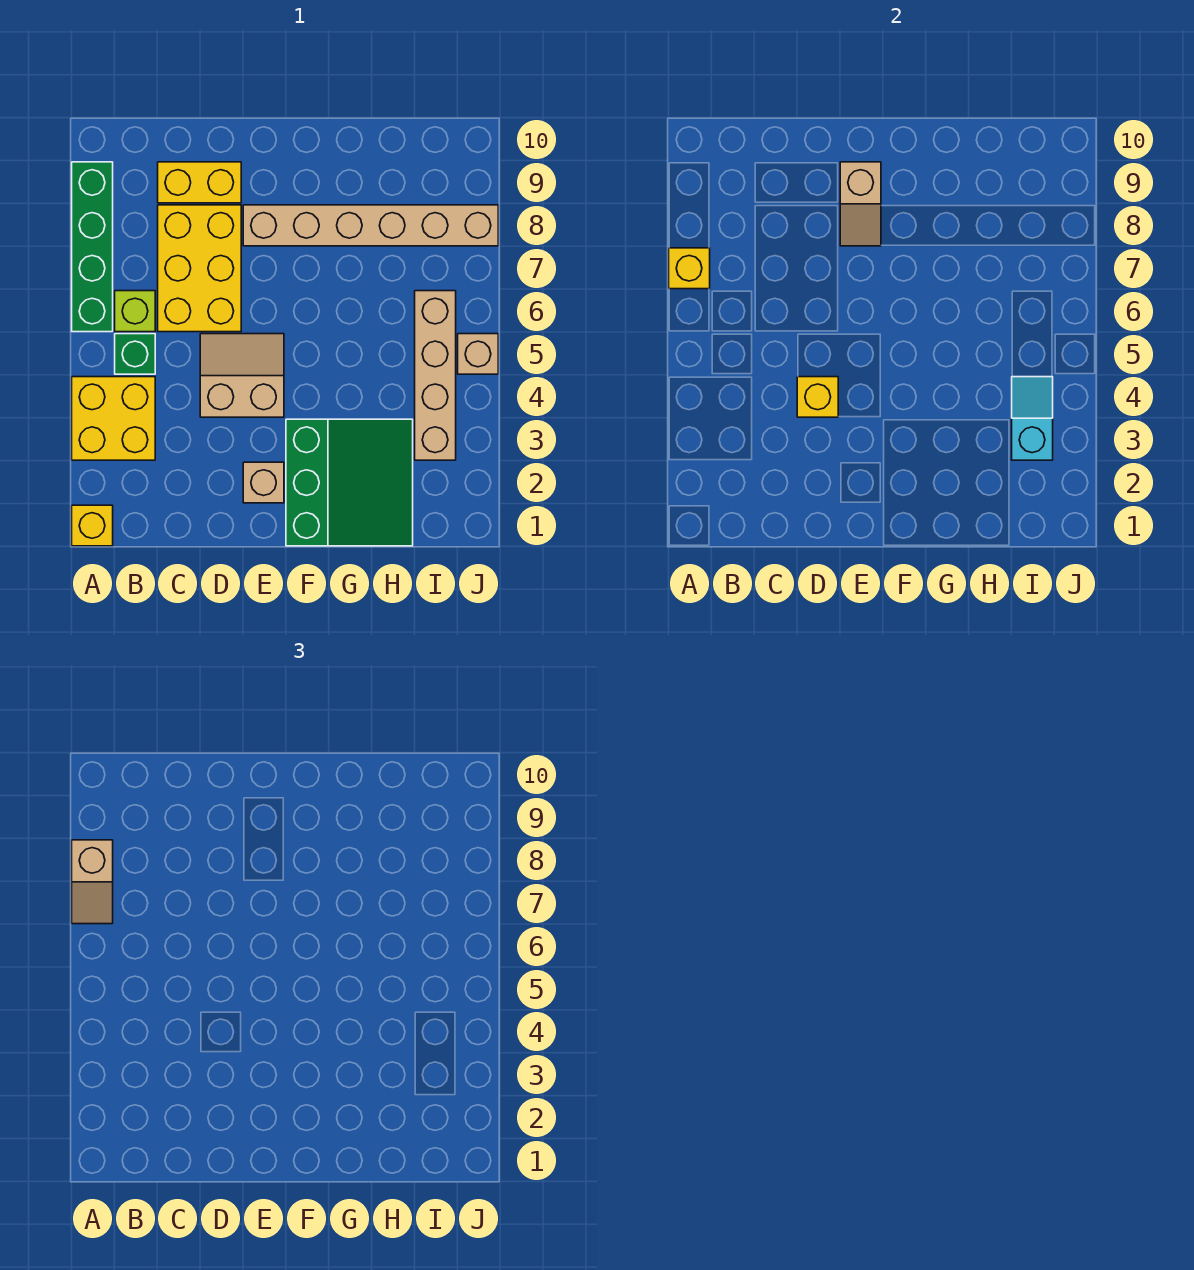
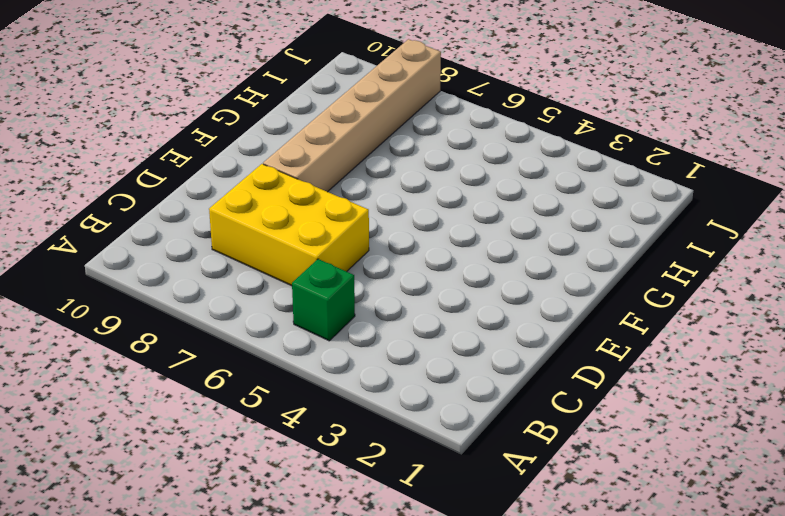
none -> yellow 1x1 brick [72,505,113,546]
none -> yellow 2x2 brick [72,377,155,460]
none -> green 1x4 brick [72,162,113,332]

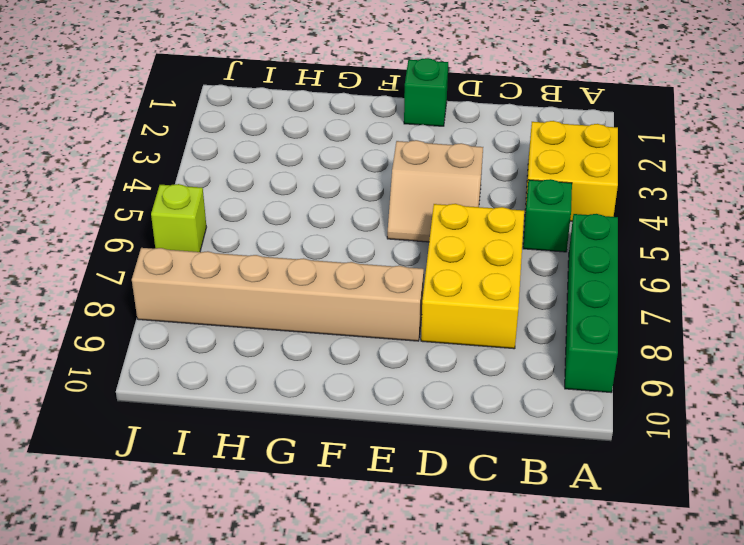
green 1x1 brick [404,58,448,126] -> none
lime 1x1 brick [151,184,206,252] -> lime 1x1 brick moved to [115,291,155,332]
none -> yellow 1x1 brick [72,505,113,546]
none -> yellow 1x2 brick [158,162,241,203]
none -> tan 1x1 brick [243,462,284,503]

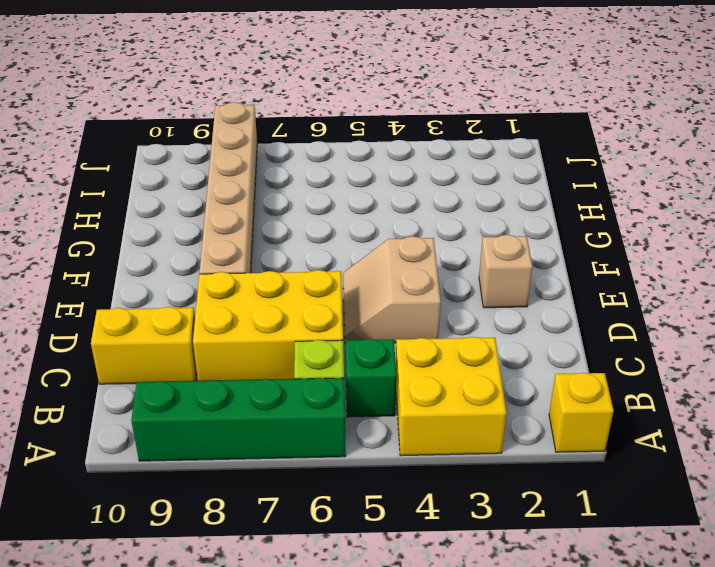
yellow 1x2 brick [91,307,197,384] -> yellow 1x2 brick turned to [158,162,241,203]
none -> green 3x3 slope [286,419,413,546]
none -> tan 1x4 brick [415,291,456,460]
none -> tan 1x1 brick [458,334,498,374]

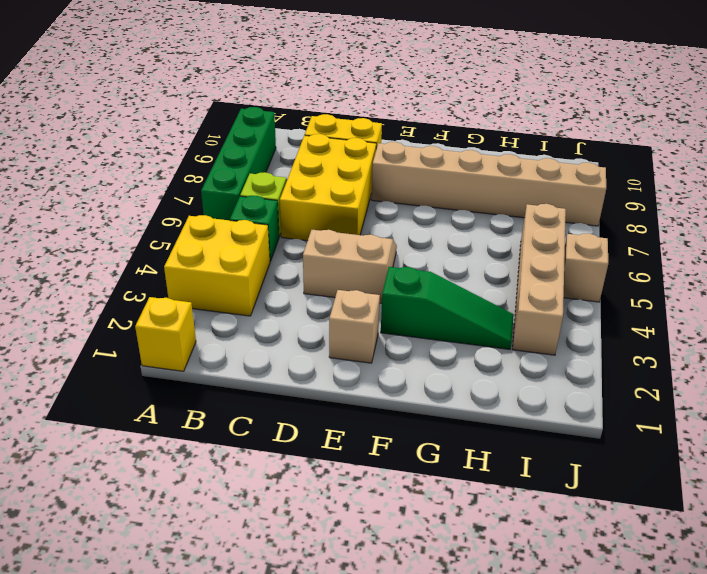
green 1x3 slope [381,267,514,349] -> green 3x3 slope [286,419,413,546]
none -> yellow 1x1 brick [669,248,710,289]
none -> yellow 1x1 brick [797,377,838,417]
none -> tan 1x2 slope [840,162,881,246]

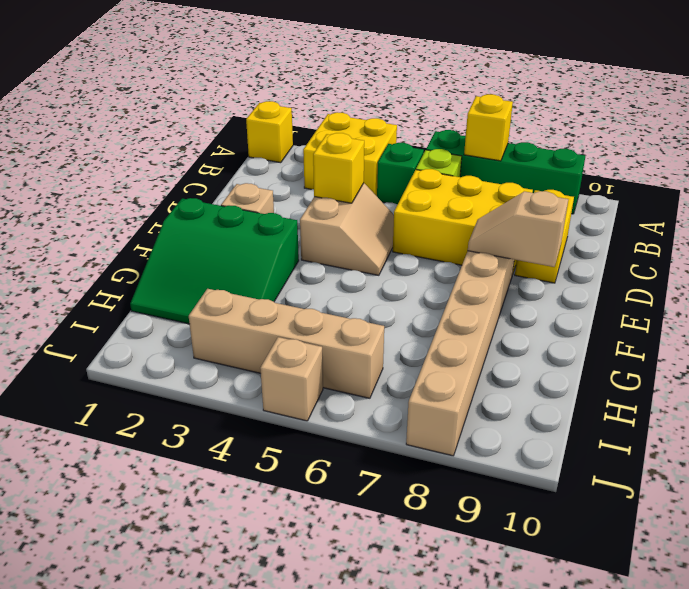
none -> cyan 1x2 slope [1012,377,1053,460]
none -> tan 1x2 slope [72,840,113,924]

